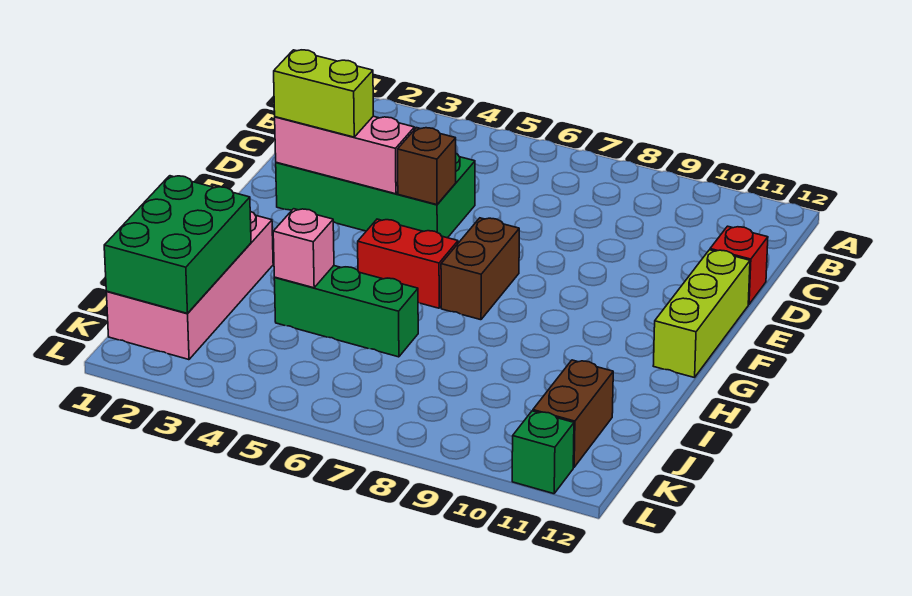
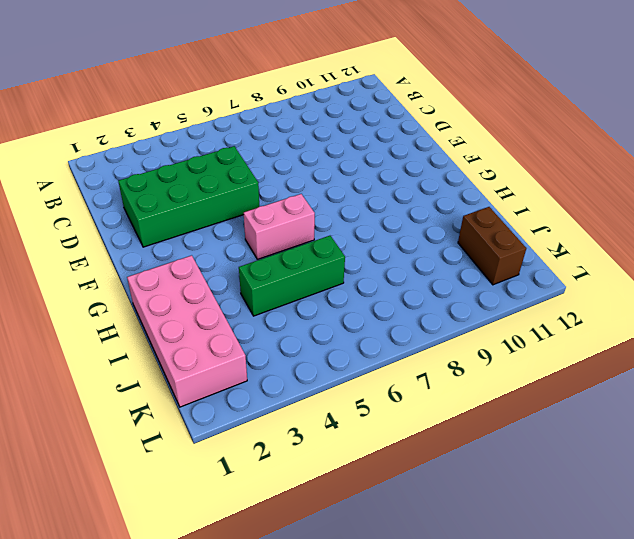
pink 1x2 brick [244,194,315,259] -> red 1x2 brick [358,219,458,308]
none -> red 1x1 brick [710,226,768,304]
none -> lime 1x3 brick [653,250,750,378]
none -> brown 1x2 brick [441,218,519,320]

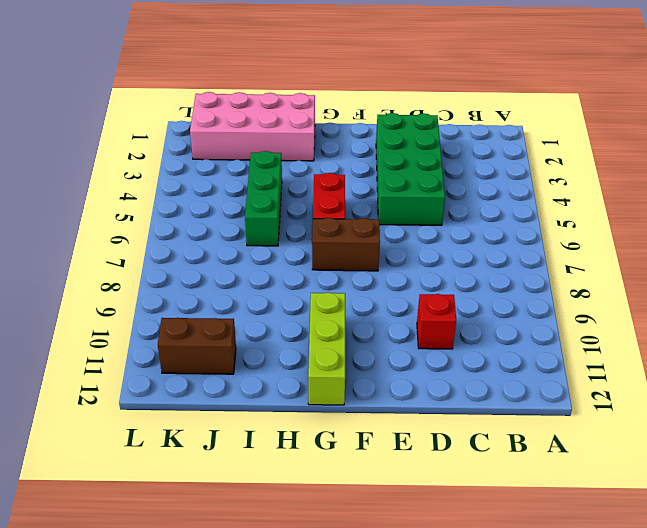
red 1x1 brick [417,294,456,349] -> red 1x1 brick moved to [710,226,768,304]
lime 1x3 brick [308,292,345,405] -> lime 1x3 brick turned to [653,250,750,378]
none -> green 1x1 brick [512,411,574,494]
none -> pink 1x3 brick [275,116,415,194]
none -> brown 1x1 brick [398,128,456,205]

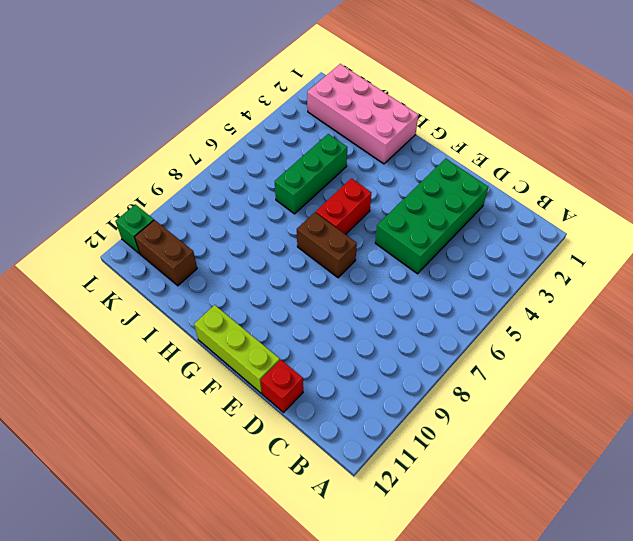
none -> pink 1x3 brick [275,116,415,194]
none -> brown 1x1 brick [398,128,456,205]
none -> green 2x3 brick [104,176,251,313]

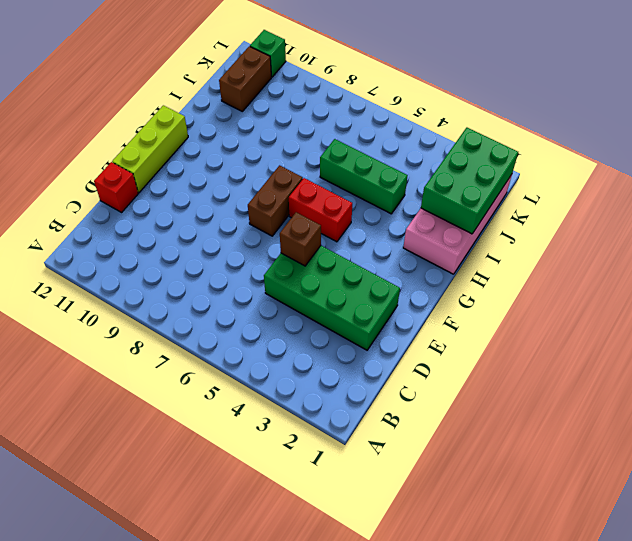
none -> pink 1x3 brick [275,116,415,194]
none -> pink 1x1 brick [273,209,334,288]
none -> lime 1x2 brick [274,50,373,137]

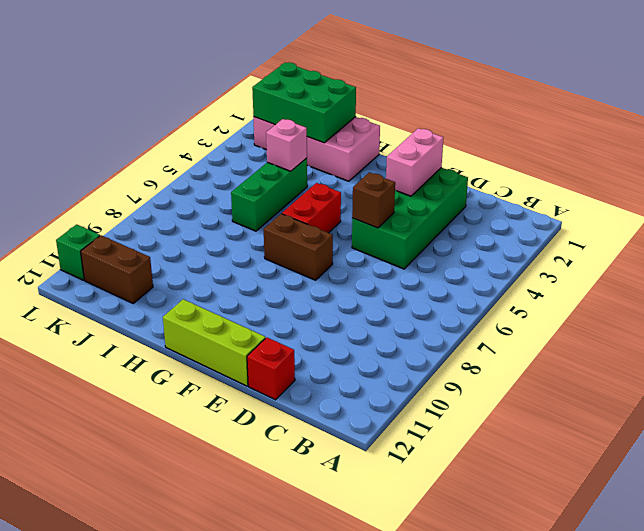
pink 1x2 brick [386,128,443,196] -> pink 1x3 brick [275,116,415,194]
none -> lime 1x2 brick [274,50,373,137]

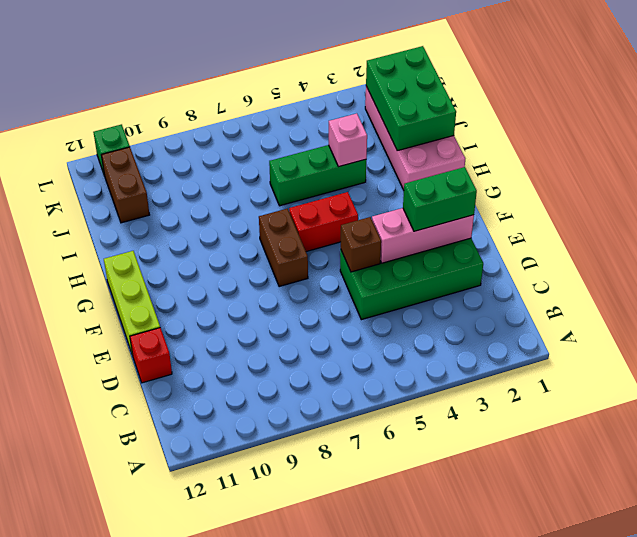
green 1x2 brick [403,167,477,231] -> lime 1x2 brick [274,50,373,137]

